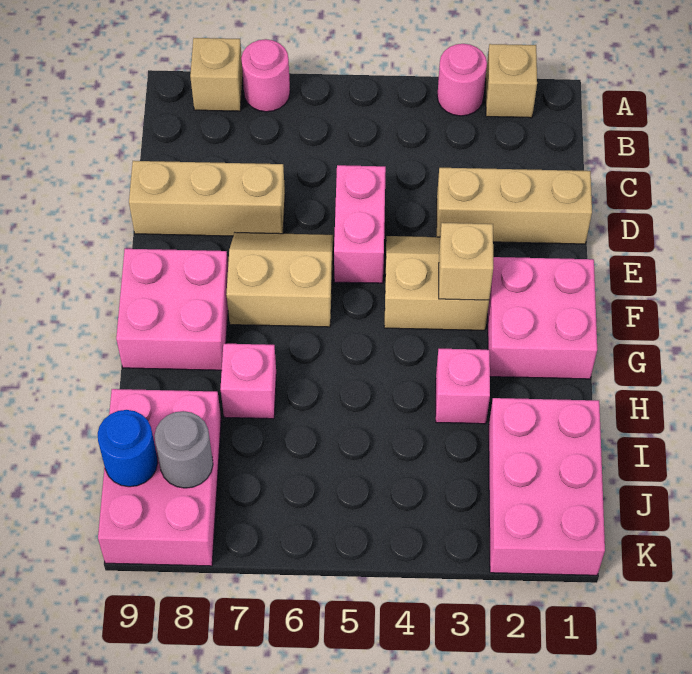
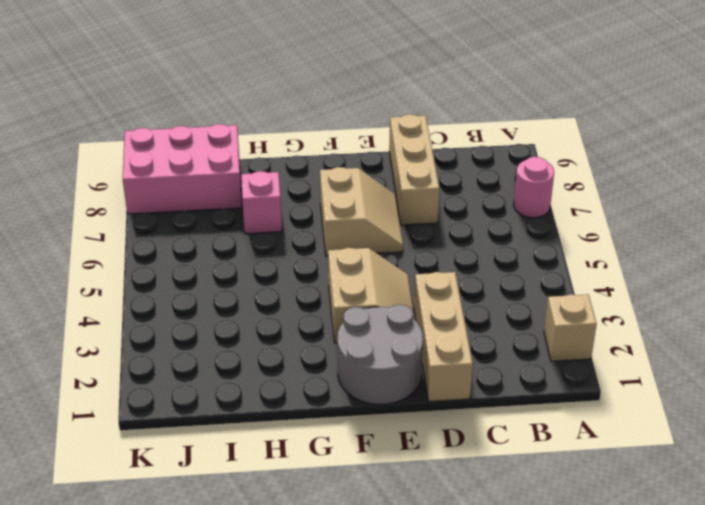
grey 2x2 round brick [337,305,423,404] -> pink 2x2 brick [488,257,597,379]
none -> pink 1x1 round brick [437,44,487,116]
none -> tan 1x1 brick [190,38,243,111]
none -> pink 1x2 brick [334,165,386,283]

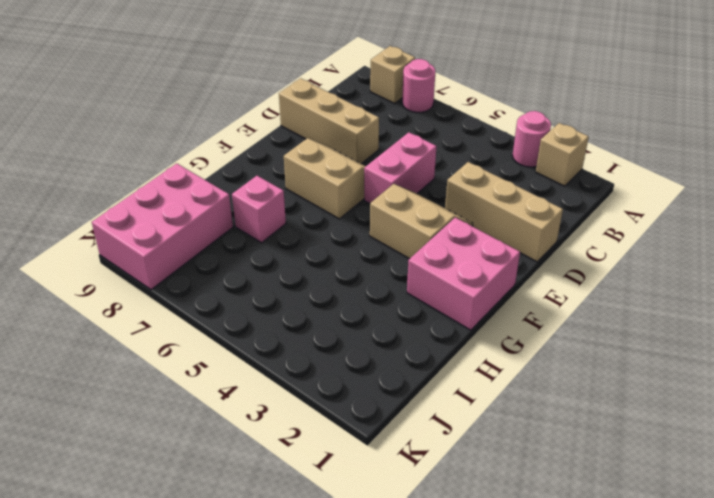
none -> pink 2x2 brick [116,249,228,370]
none -> pink 1x1 brick [436,349,490,424]
none -> pink 2x3 brick [489,398,605,575]

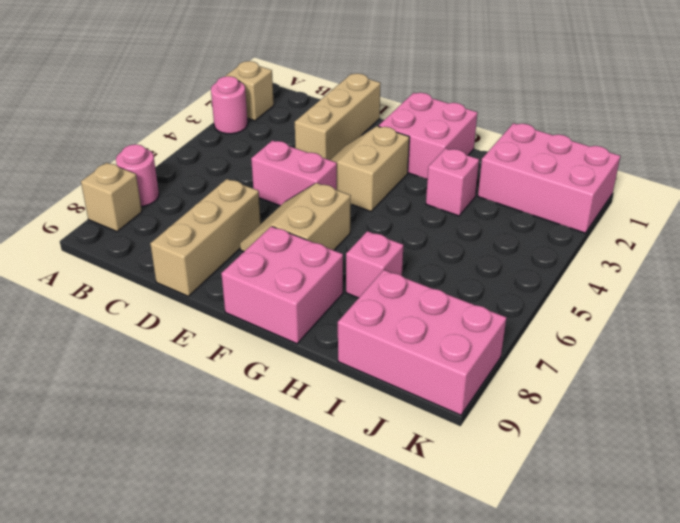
none -> tan 1x1 brick [439,223,493,300]
none -> grey 1x1 round brick [155,411,213,488]
none -> blue 1x1 round brick [98,410,157,487]

